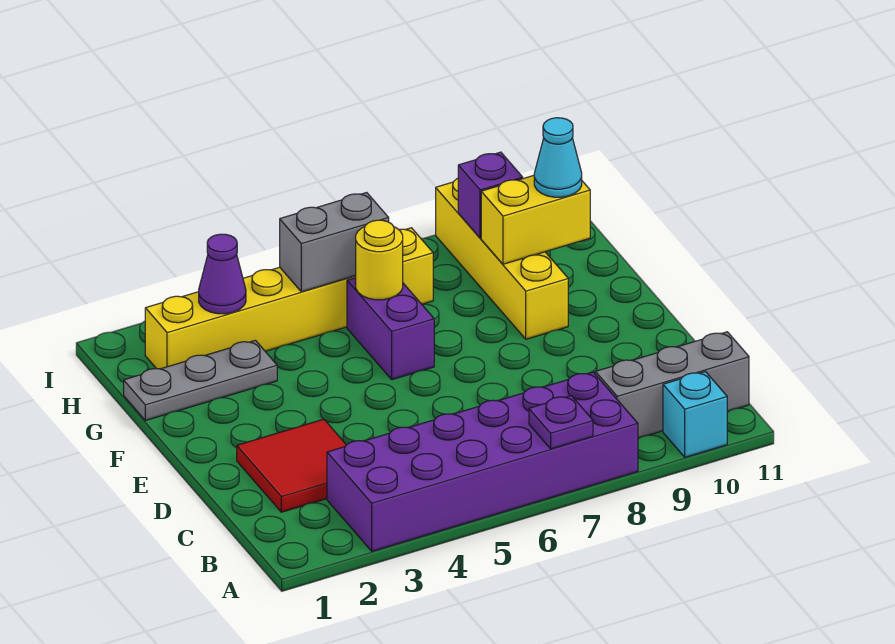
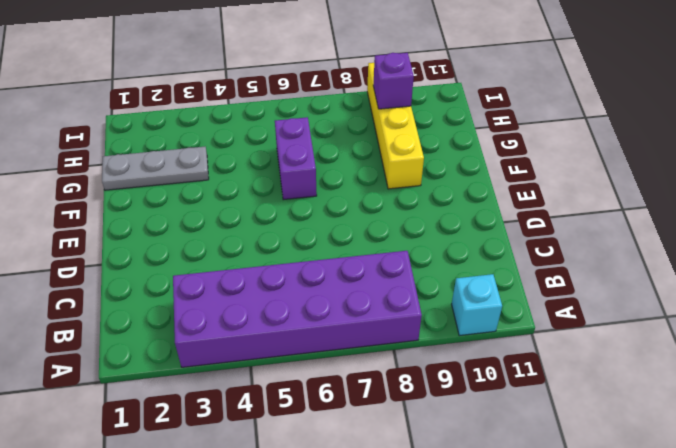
none -> grey 1x3 brick [595,332,749,438]
none -> red 2x2 tile [237,419,346,512]
none -> yellow 1x6 brick [145,228,433,369]

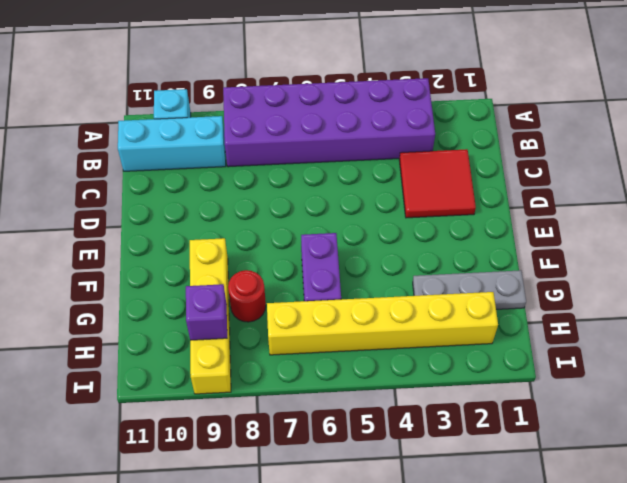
cyan 1x3 brick [118,116,226,171] -> grey 1x3 brick [595,332,749,438]
red 1x1 round brick [228,270,266,322] -> none
none -> purple 1x1 plate [529,396,593,449]
none -> yellow 1x1 round brick [356,220,403,300]
none -> yellow 1x2 brick [481,175,590,264]

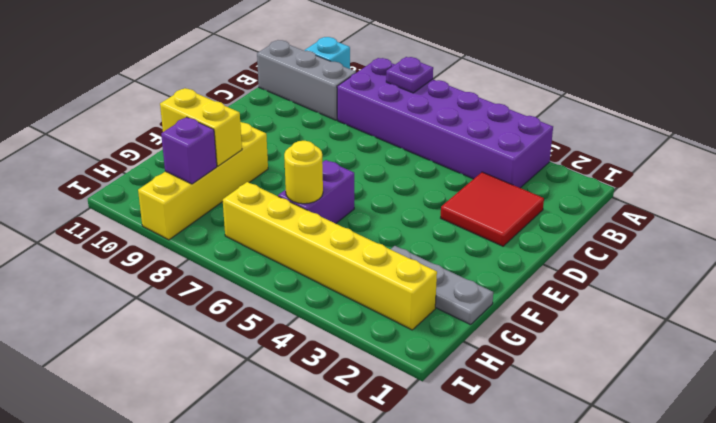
none -> purple 1x1 cone [199,234,246,314]
none -> grey 1x2 brick [280,193,389,292]
none -> cyan 1x1 cone [534,118,582,197]

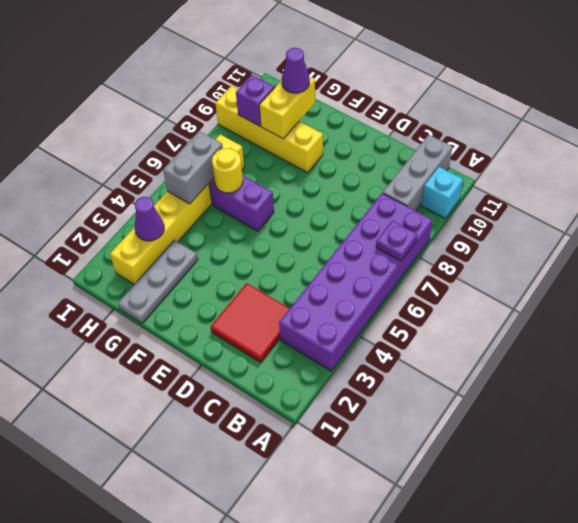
purple 1x1 cone [282,48,310,93] -> cyan 1x1 cone [534,118,582,197]

